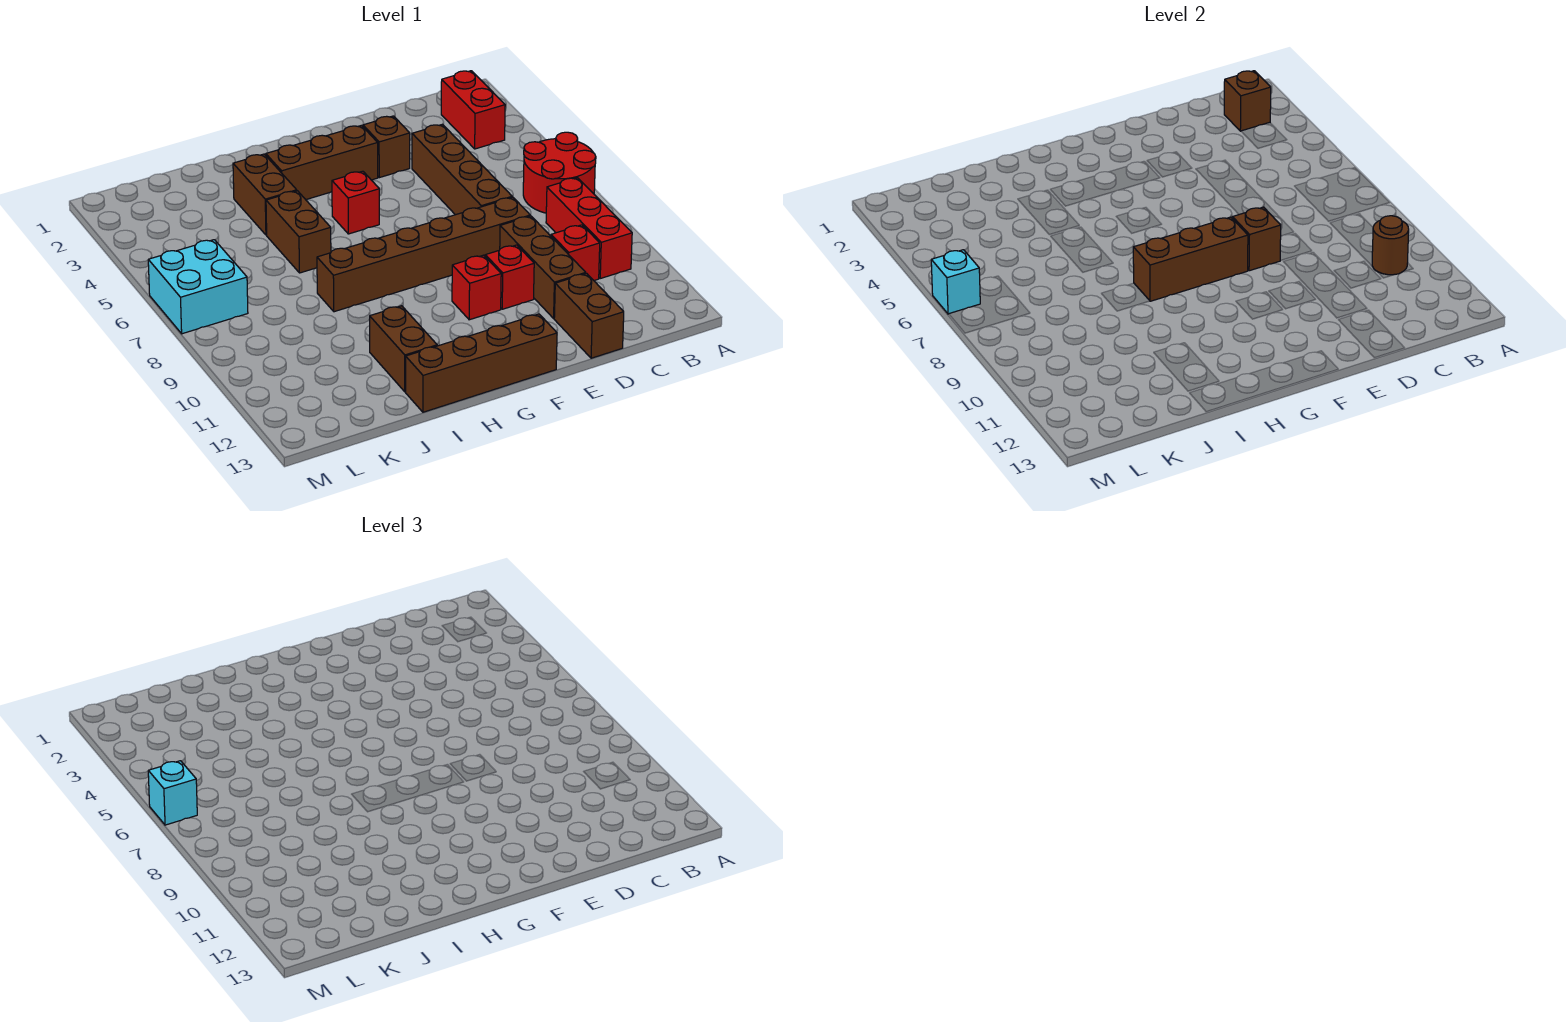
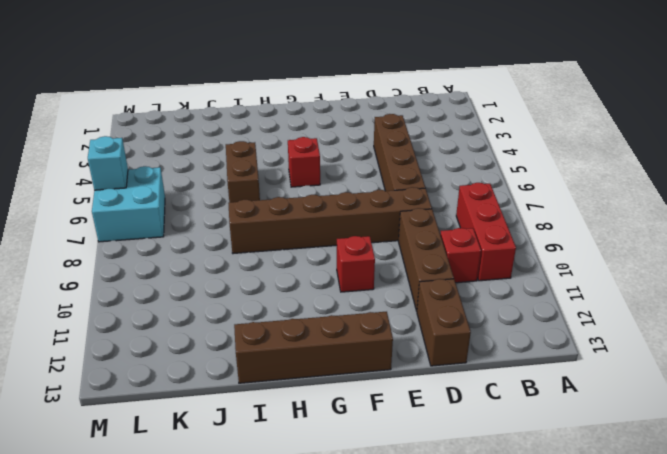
none -> red 2x2 round brick [523,132,596,213]
none -> red 1x2 brick [441,71,505,149]
none -> brown 1x1 brick [363,116,410,178]

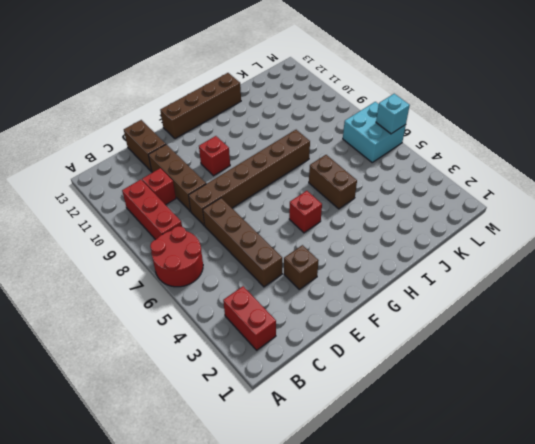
none -> red 1x1 brick [485,245,534,309]
none -> brown 1x3 brick [266,125,378,200]
none -> brown 1x2 brick [233,154,297,235]

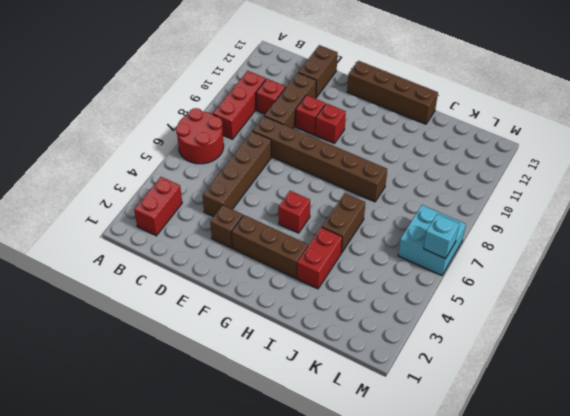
red 1x2 brick [297,227,342,289] -> brown 1x2 brick [233,154,297,235]
none -> brown 1x2 brick [370,306,437,392]
none -> brown 1x1 brick [1224,71,1271,131]
none -> brown 1x1 round brick [1372,216,1409,275]

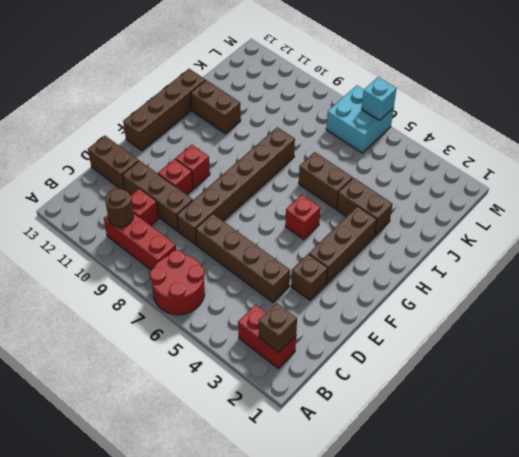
none -> brown 1x1 brick [1232,207,1281,271]
none -> brown 1x3 brick [1133,217,1248,301]
none -> cyan 1x1 brick [148,761,197,825]

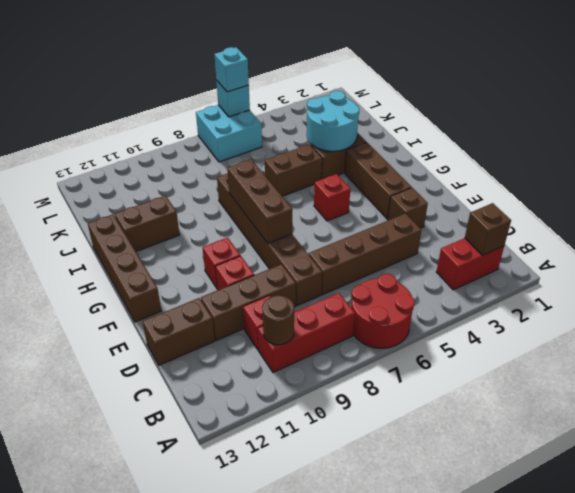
cyan 2x2 round brick [307,91,359,151] -> none
none -> brown 1x1 brick [1232,207,1281,271]

